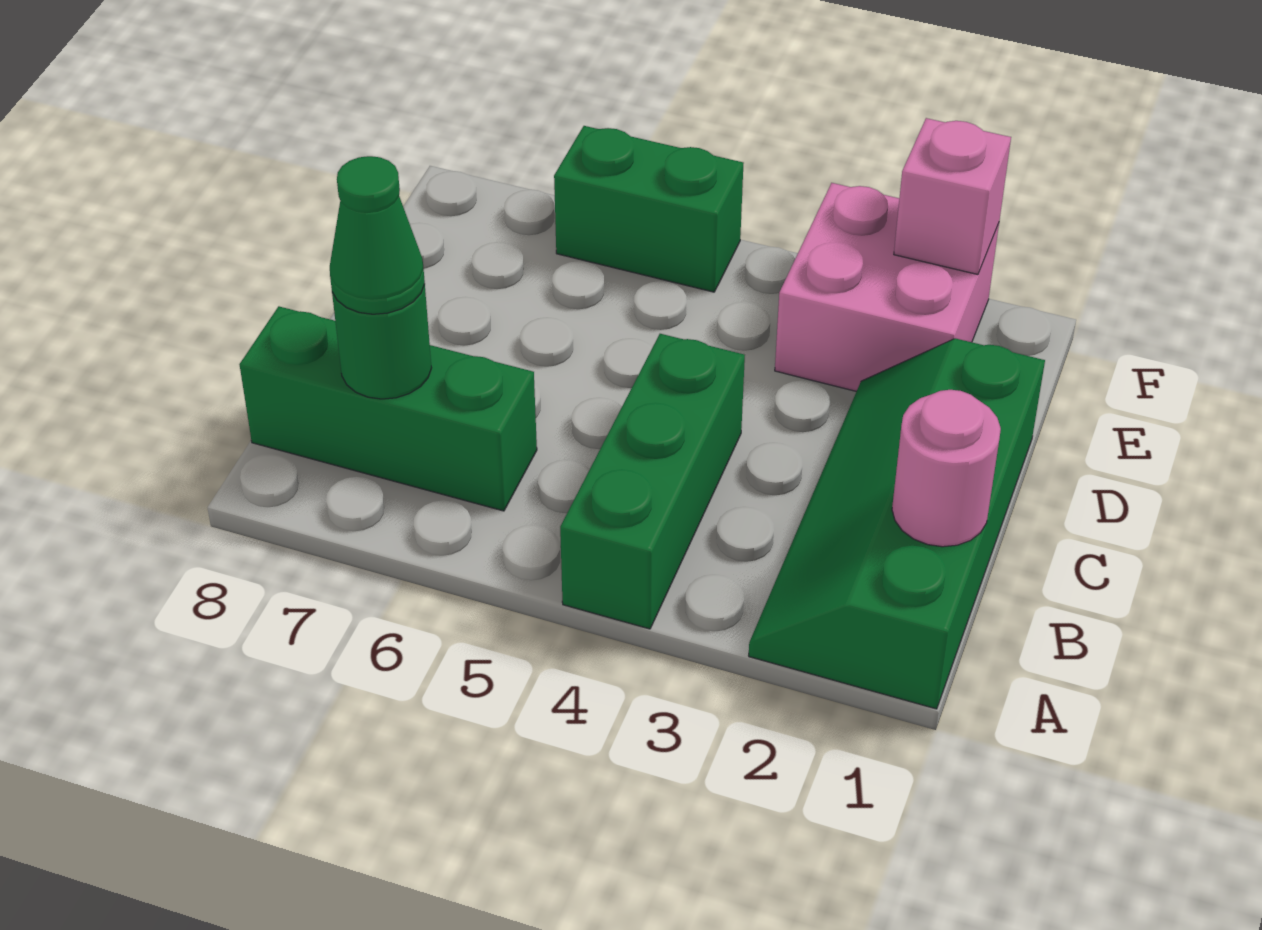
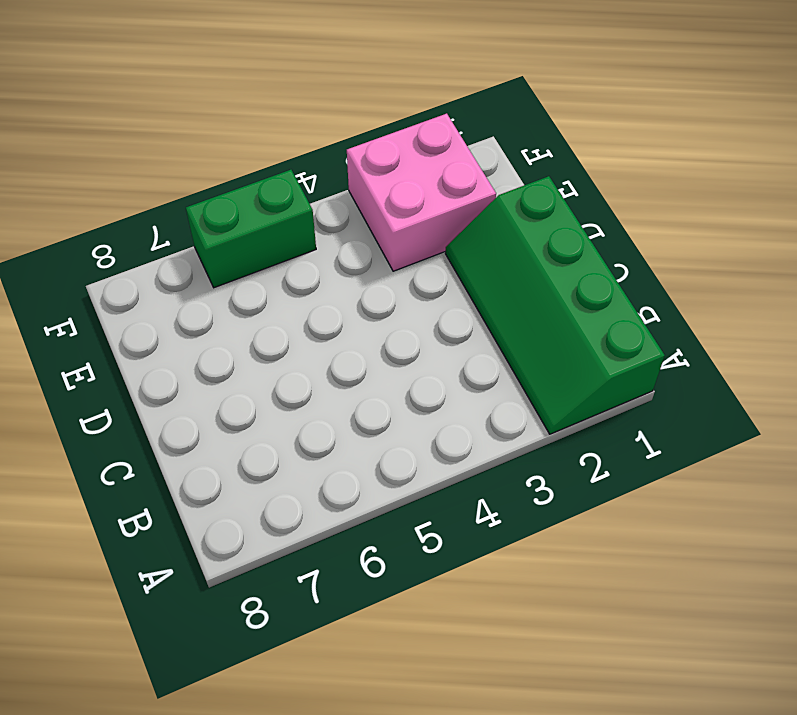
none -> green 1x3 brick [560,334,745,629]
none -> green 1x3 brick [240,306,537,511]

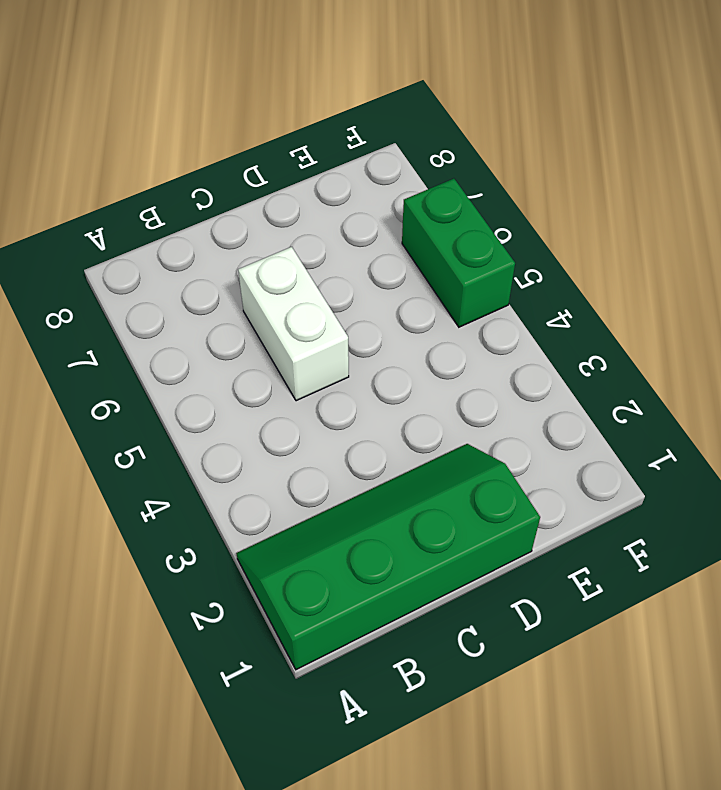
white 1x2 brick [238,247,349,401] -> none
none -> green 1x3 brick [560,334,745,629]
none -> green 1x3 brick [240,306,537,511]

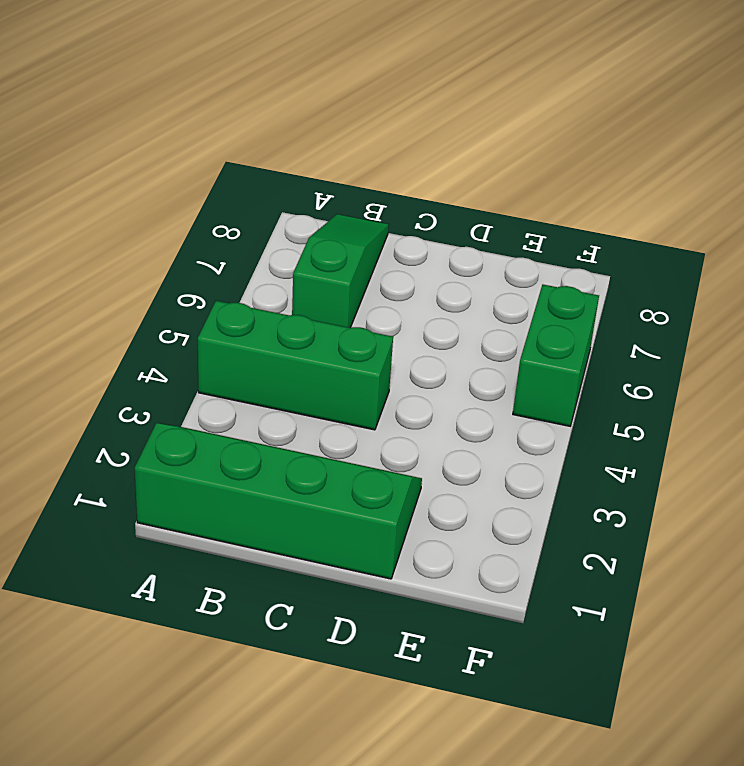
green 1x3 slope [292,214,389,328] -> green 1x3 brick [240,306,537,511]
none -> pink 2x2 brick [775,183,999,391]
none -> pink 1x1 round brick [892,390,1001,547]

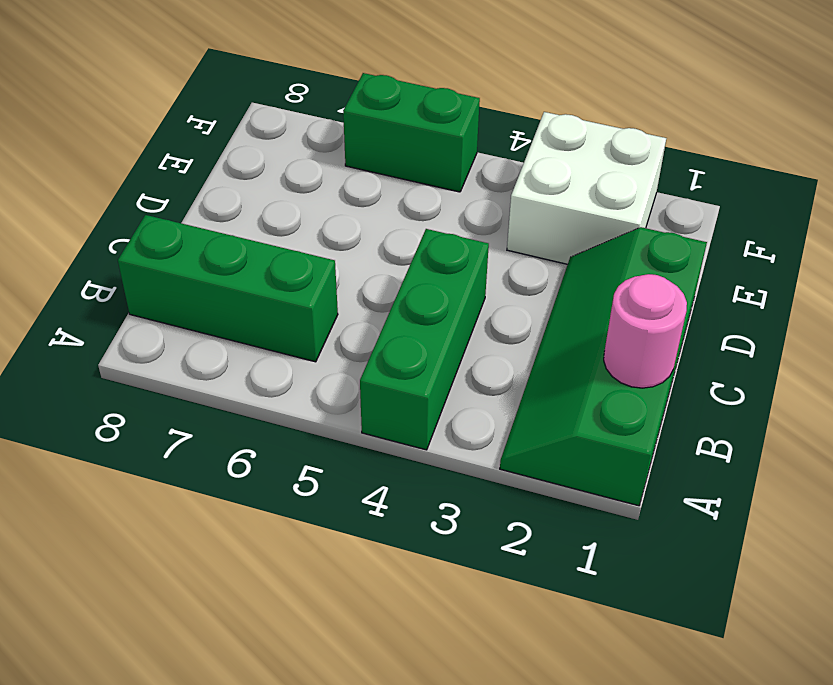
white 2x2 brick [507,112,666,264] -> pink 2x2 brick [775,183,999,391]
none -> green 1x1 round brick [332,284,432,399]
none -> pink 1x1 brick [894,118,1011,274]

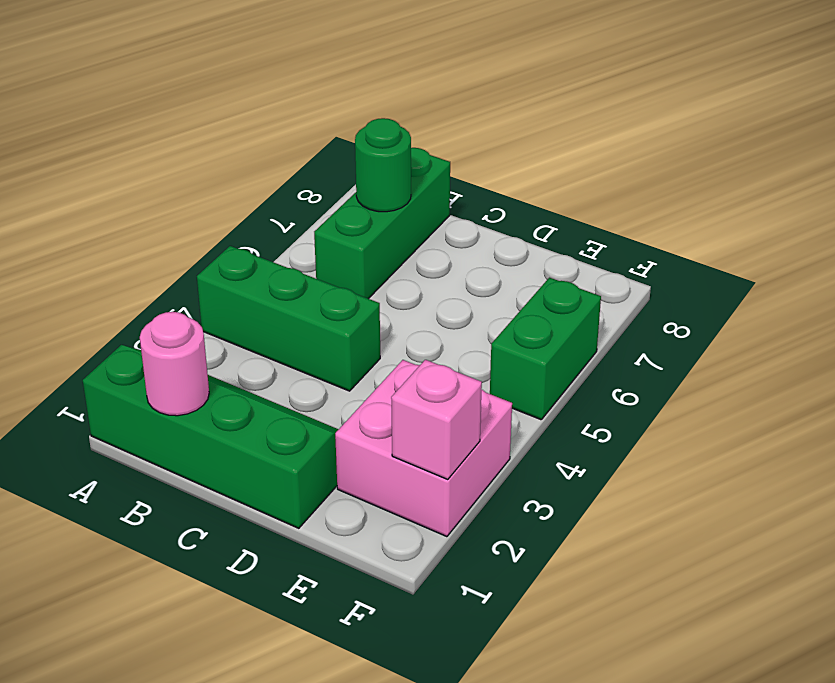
none -> green 1x1 cone [330,156,425,314]

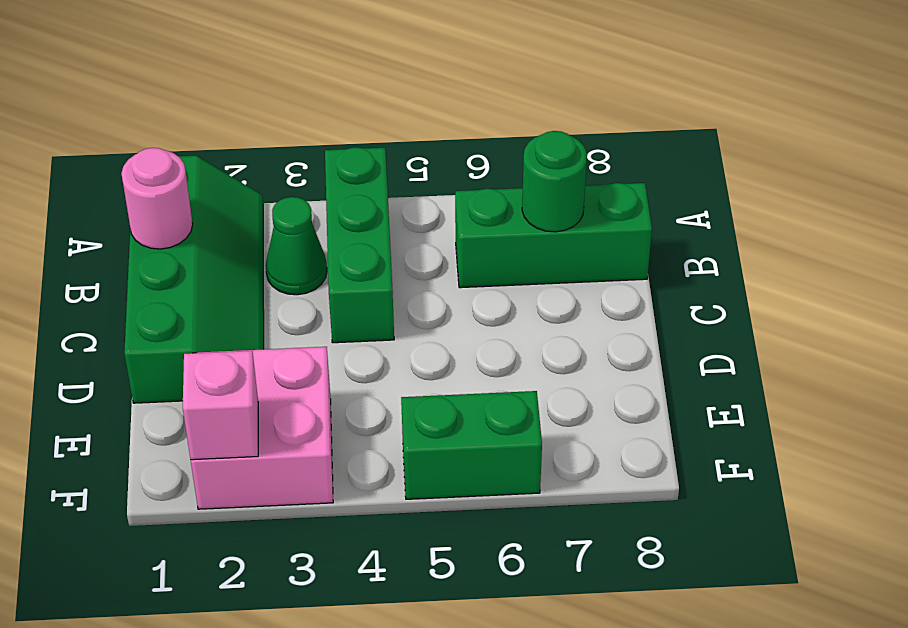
green 1x1 cone [266,197,327,295] -> green 1x1 cone moved to [330,156,425,314]

